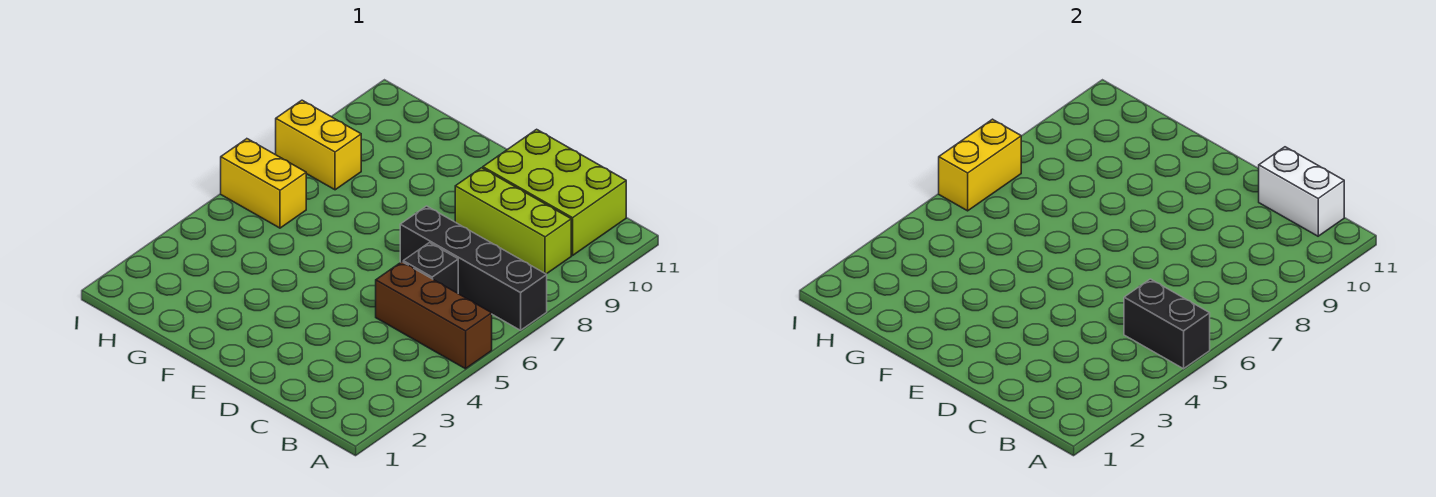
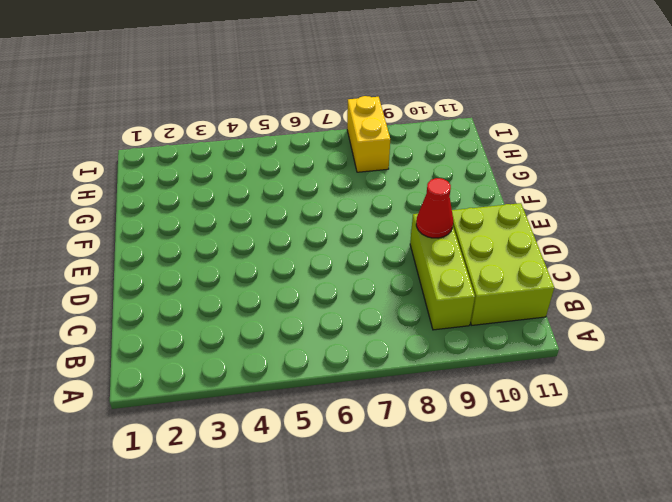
red 1x1 cone [416,178,453,238] -> none
none -> brown 1x3 brick [376,262,492,369]
none -> black 1x4 brick [400,206,547,330]

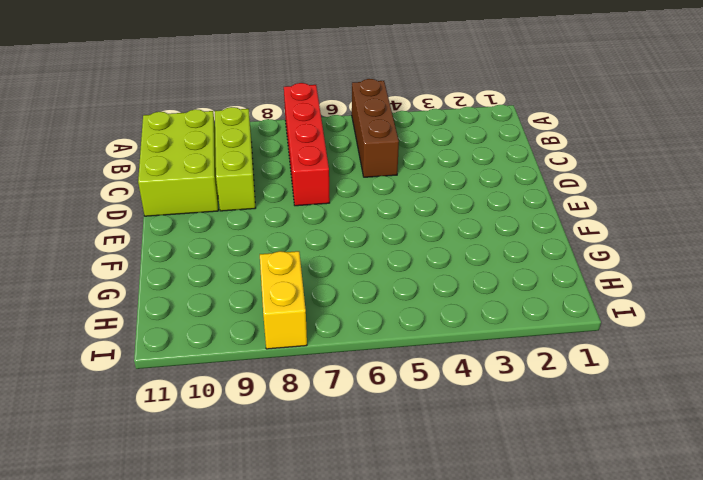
red 1x4 brick [284,83,330,206] -> black 1x4 brick [400,206,547,330]
none -> black 1x1 brick [403,243,458,293]
none -> yellow 1x2 brick [221,139,306,228]

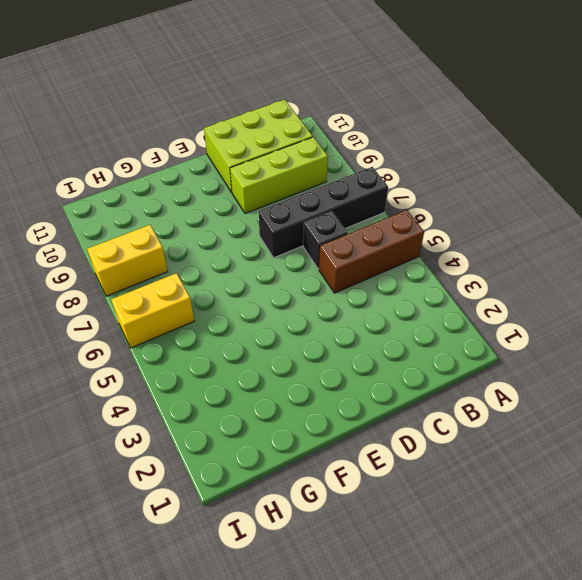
none -> black 1x2 brick [1124,279,1210,369]
none -> white 1x2 brick [1259,147,1344,236]

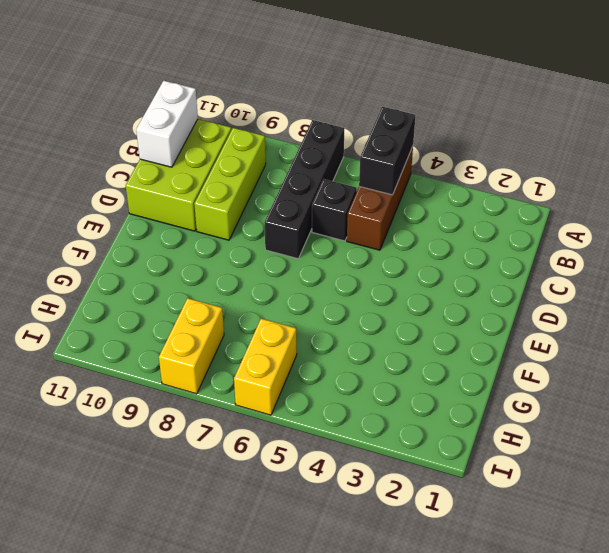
none -> yellow 1x2 brick [939,119,1021,211]

